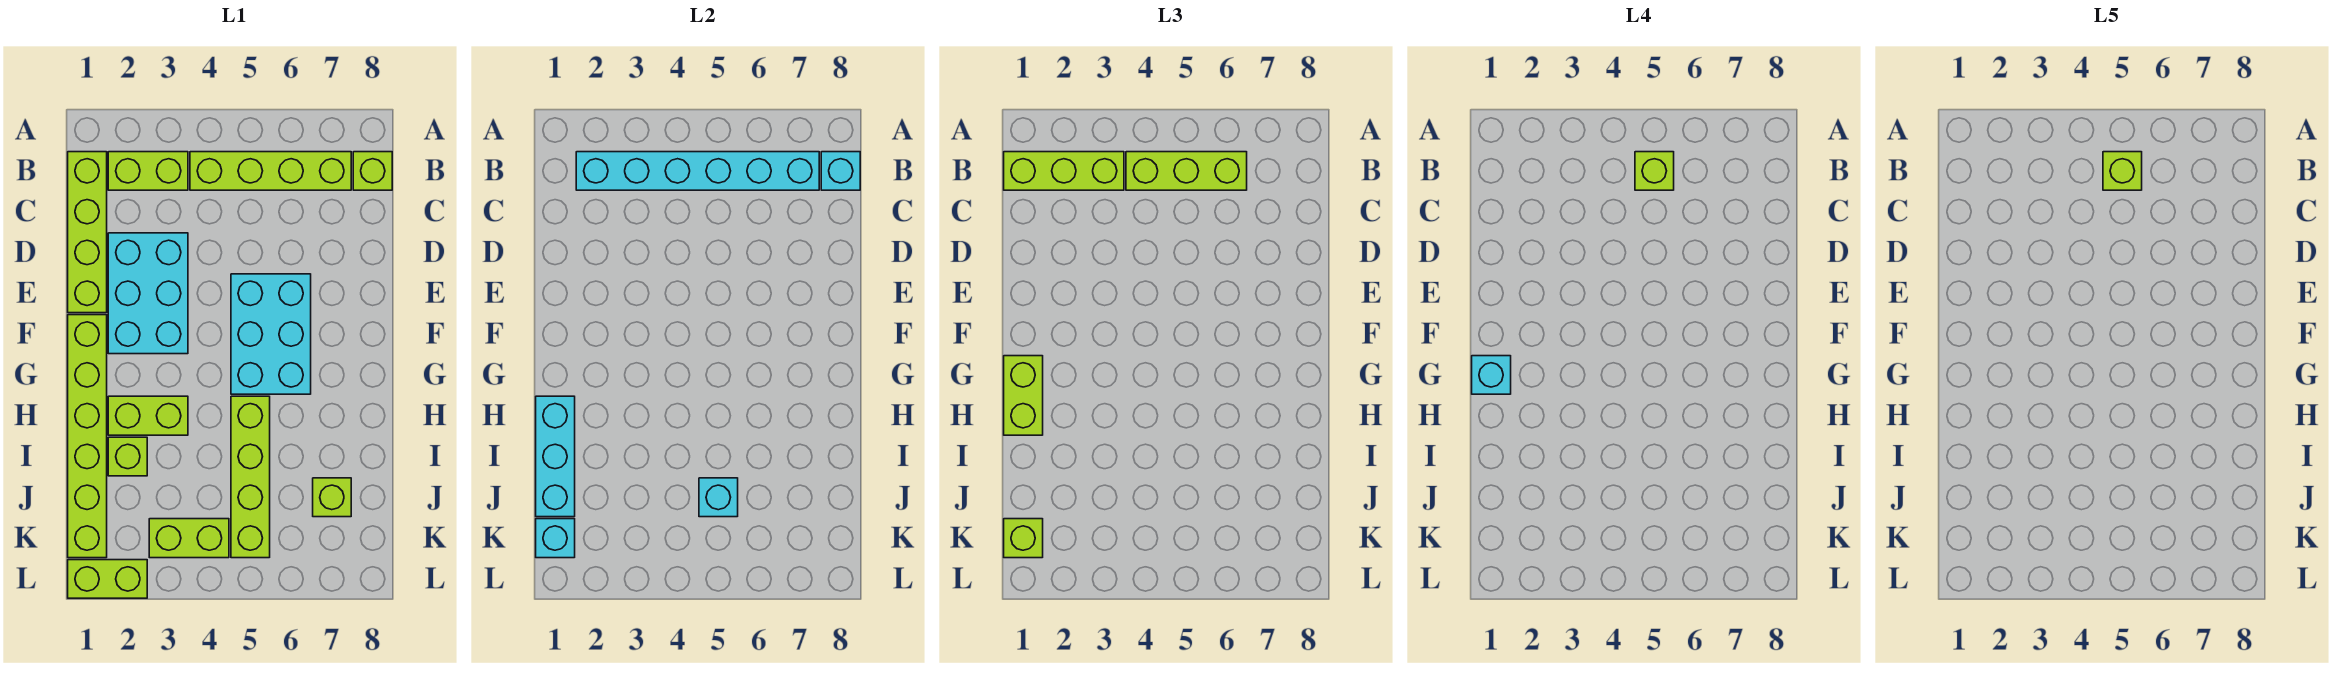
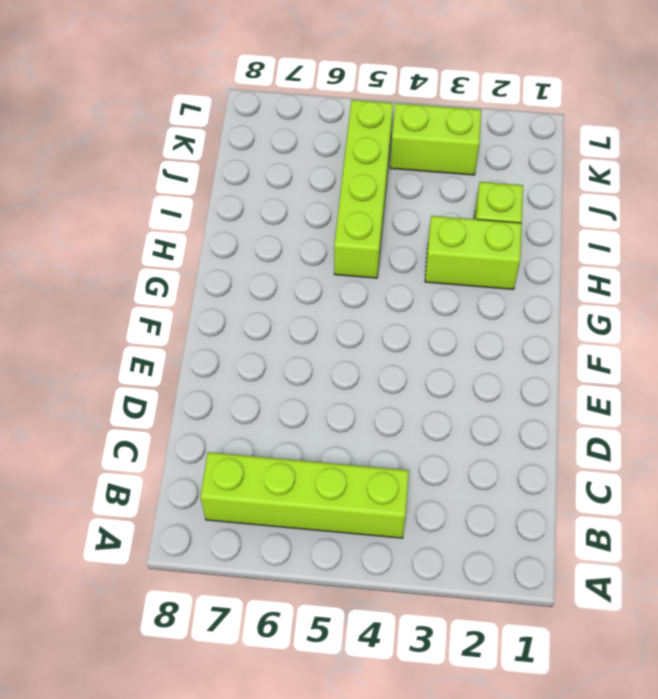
none -> lime 1x4 brick [68,152,107,313]
none -> lime 1x2 brick [108,152,188,190]
none -> lime 1x1 brick [353,152,392,190]

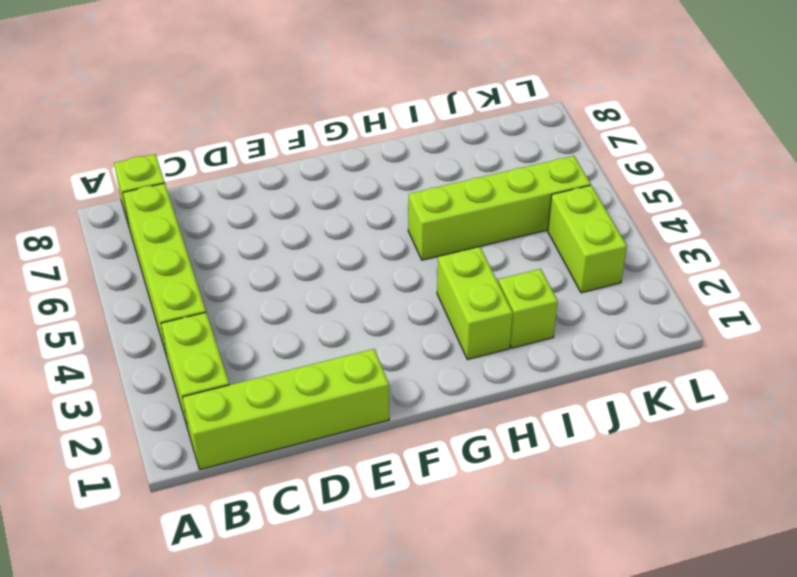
none -> cyan 2x3 brick [108,233,188,354]
none -> cyan 2x3 brick [231,274,311,394]
none -> lime 1x6 brick [68,315,107,558]

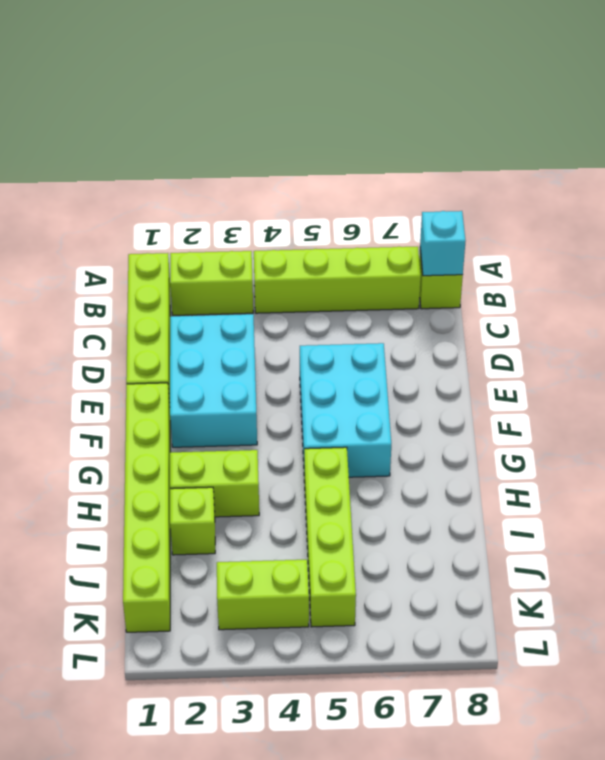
none -> lime 1x1 brick [313,478,351,517]
none -> lime 1x2 brick [68,560,147,598]
none -> cyan 1x6 brick [576,152,819,190]

